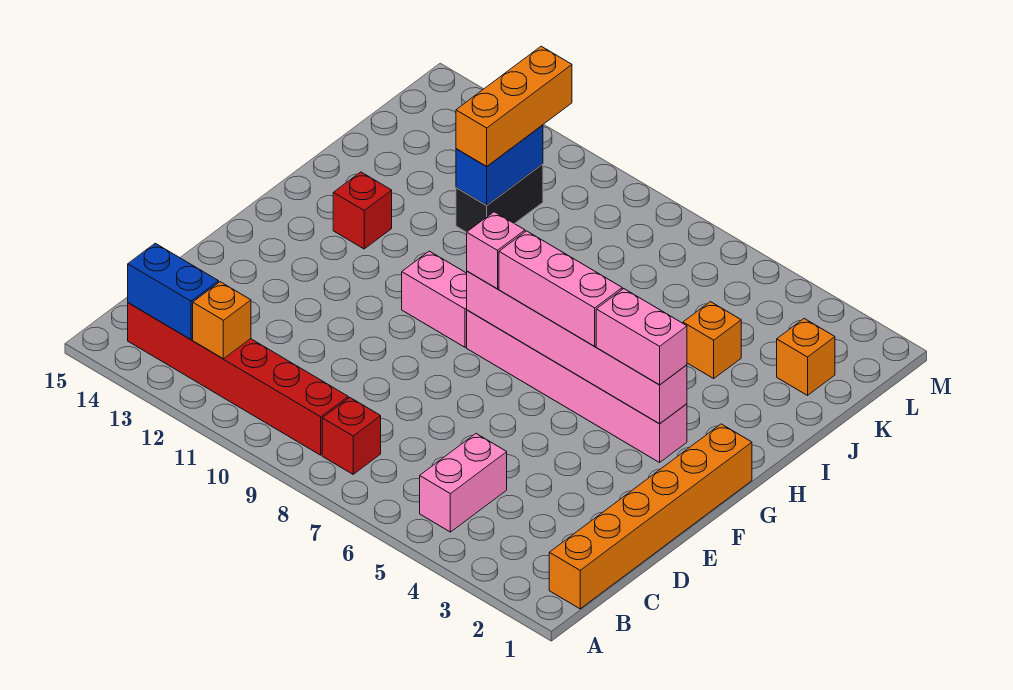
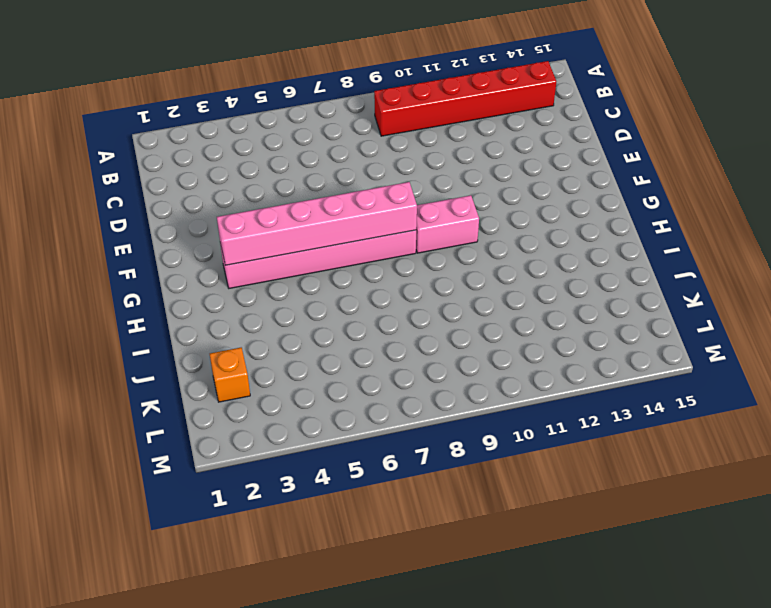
none -> orange 1x6 brick [549,424,752,609]
none -> pink 1x2 brick [420,434,507,532]
none -> red 1x1 brick [322,398,381,474]

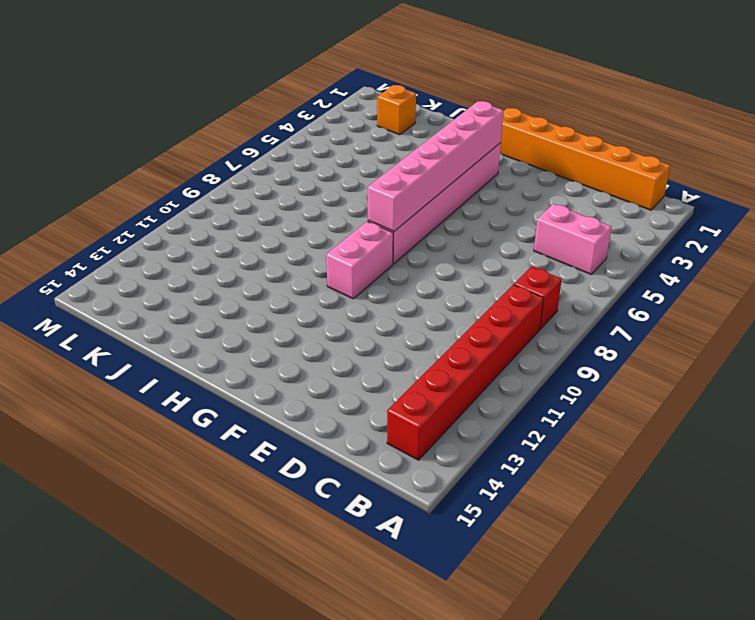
none -> red 1x1 brick [333,172,392,249]
none -> orange 1x1 brick [683,302,741,378]
none -> black 1x2 brick [456,164,543,232]

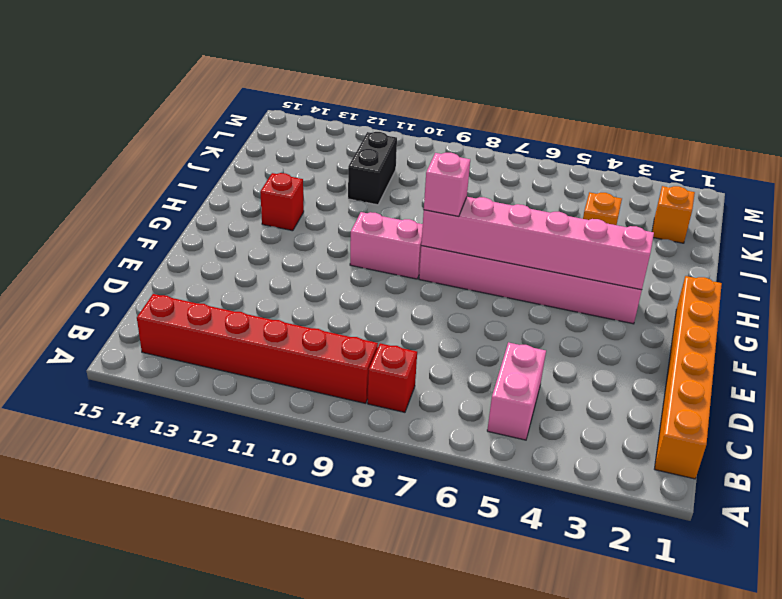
none -> orange 1x1 brick [193,282,251,359]
none -> blue 1x2 brick [128,243,219,340]
none -> blue 1x2 brick [456,125,543,205]

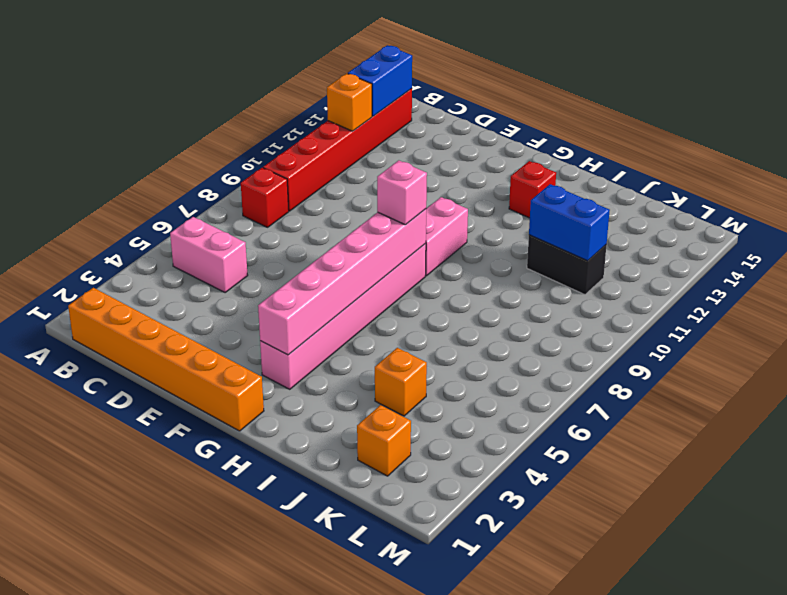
none -> pink 1x2 brick [596,289,687,385]
none -> pink 1x3 brick [499,231,622,346]
none -> orange 1x3 brick [456,46,572,166]

